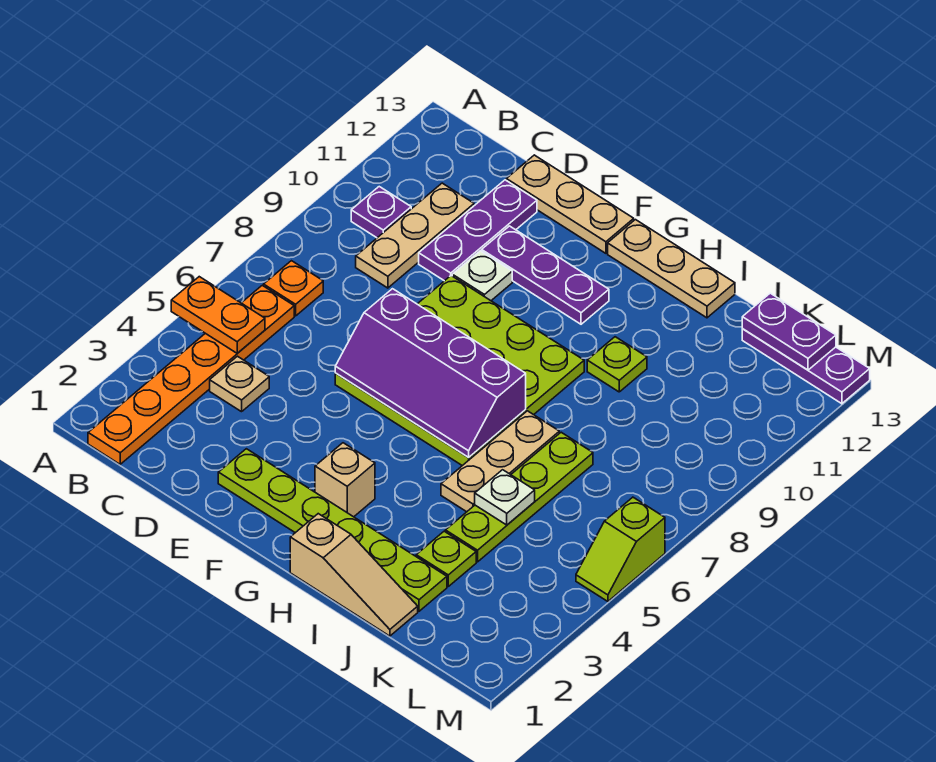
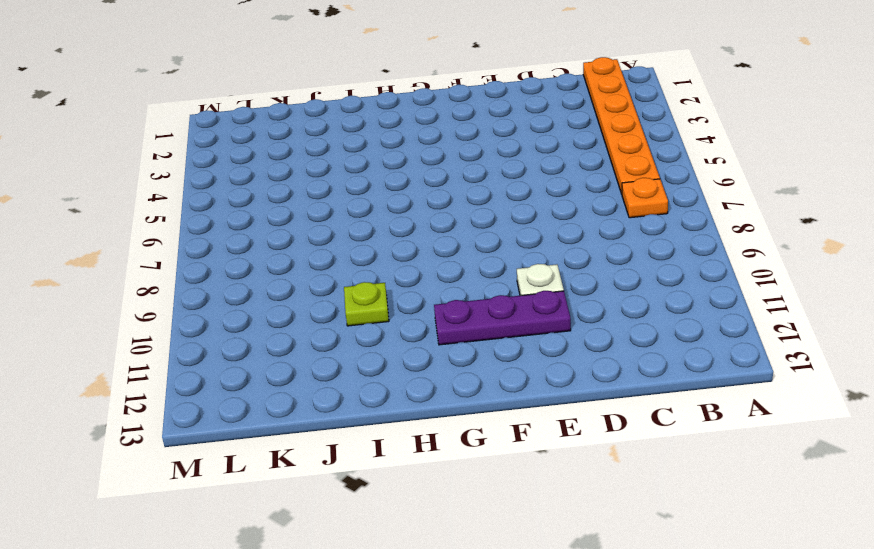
none -> purple 1x1 plate [351,187,411,238]
none -> tan 1x1 plate [210,356,269,412]
none -> tan 1x3 plate [356,183,474,288]

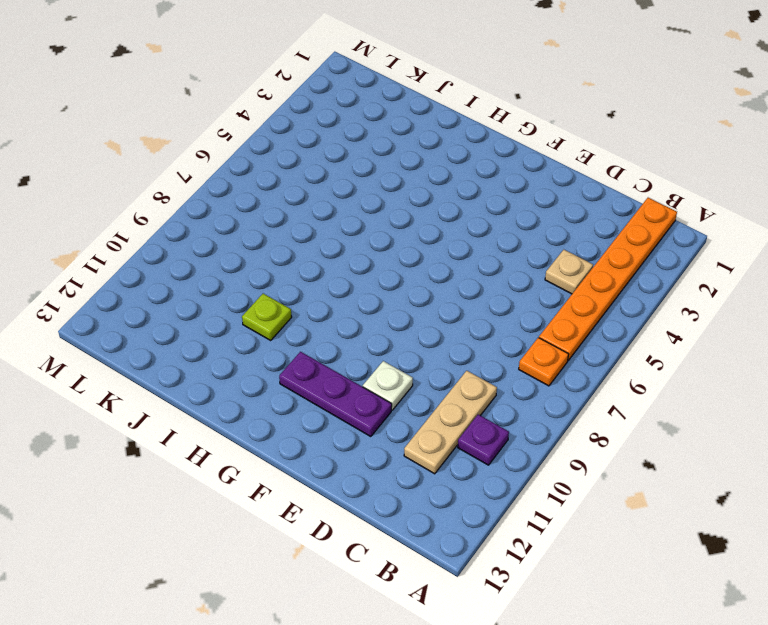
none -> purple 1x3 plate [419,180,537,281]
none -> tan 1x3 plate [506,155,634,253]
none -> lime 1x6 plate [218,449,447,611]

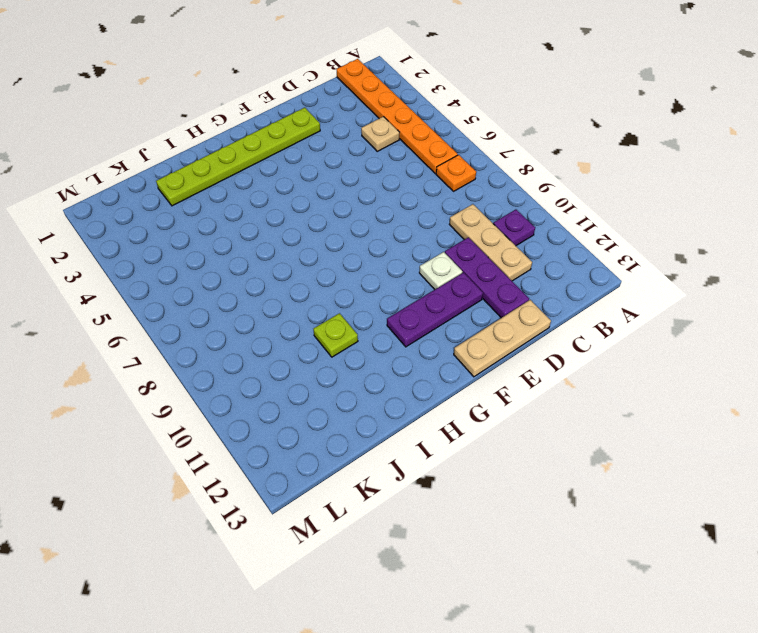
none -> lime 4x4 plate [335,276,584,466]
none -> tan 1x1 brick [315,443,375,517]
none -> tan 1x3 plate [608,220,735,318]

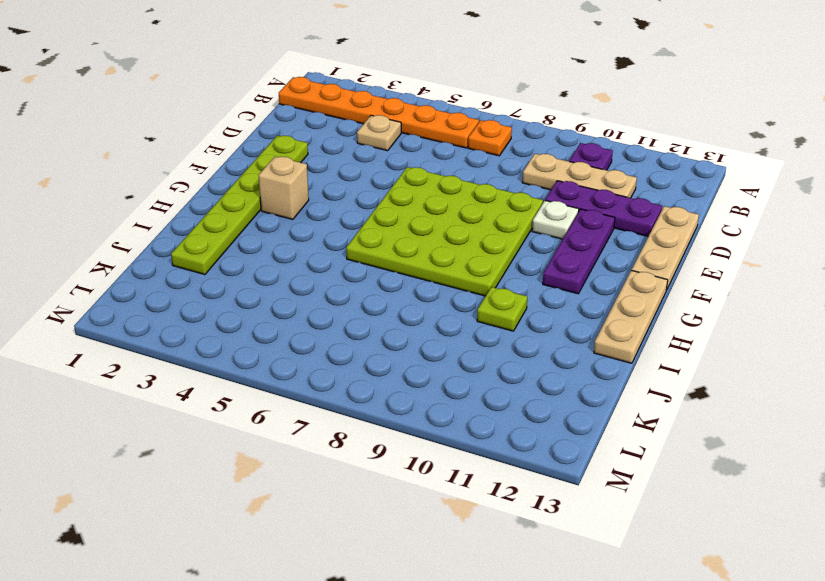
none -> tan 1x3 slope [290,514,418,636]
none -> tan 1x3 plate [441,411,559,512]
none -> lime 1x1 plate [416,531,476,586]

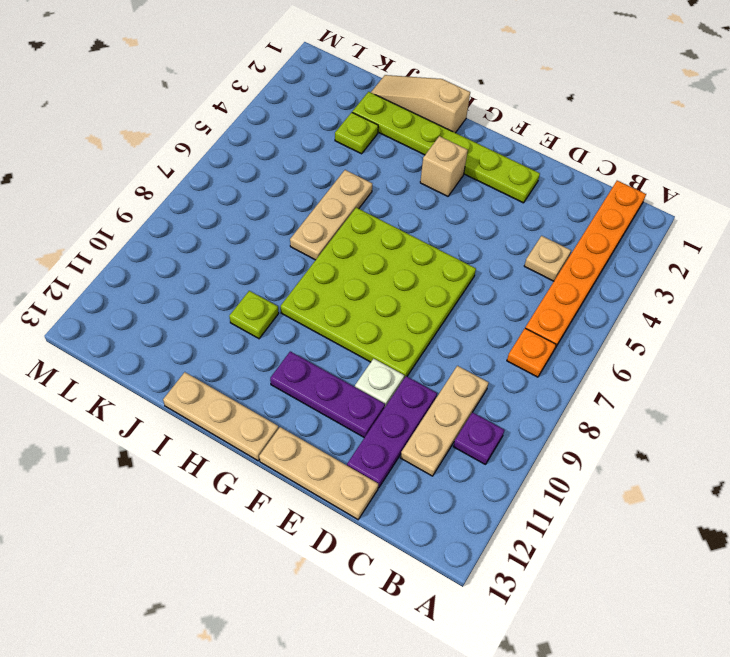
none -> lime 1x4 plate [445,432,593,562]
none -> purple 1x3 plate [742,329,870,404]
none -> lime 1x2 slope [576,497,665,601]

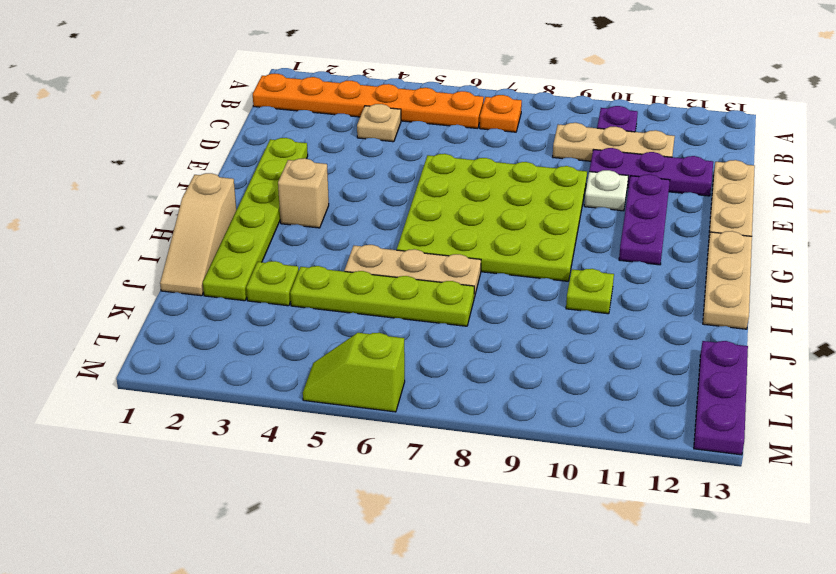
none -> orange 1x2 plate [171,277,265,353]
none -> purple 2x4 slope [335,289,526,458]
none -> white 1x1 plate [475,470,535,525]

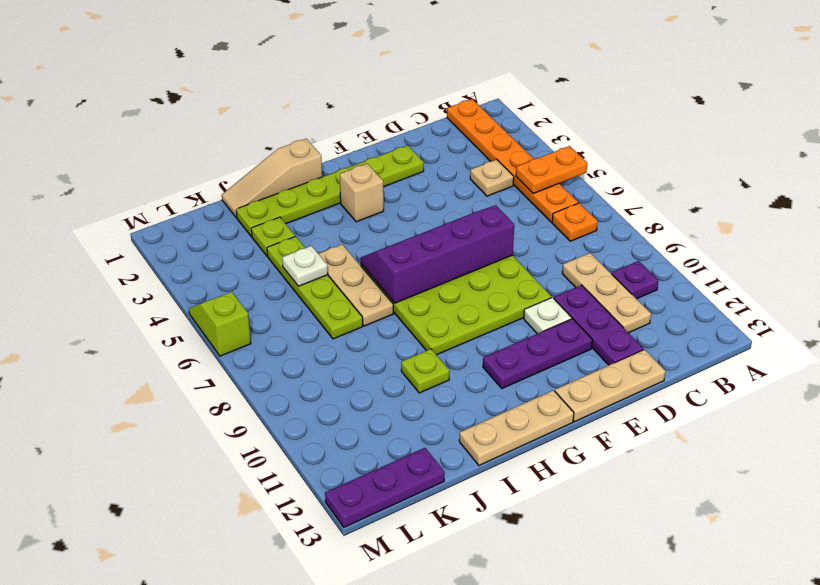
none -> purple 1x2 plate [742,293,836,370]

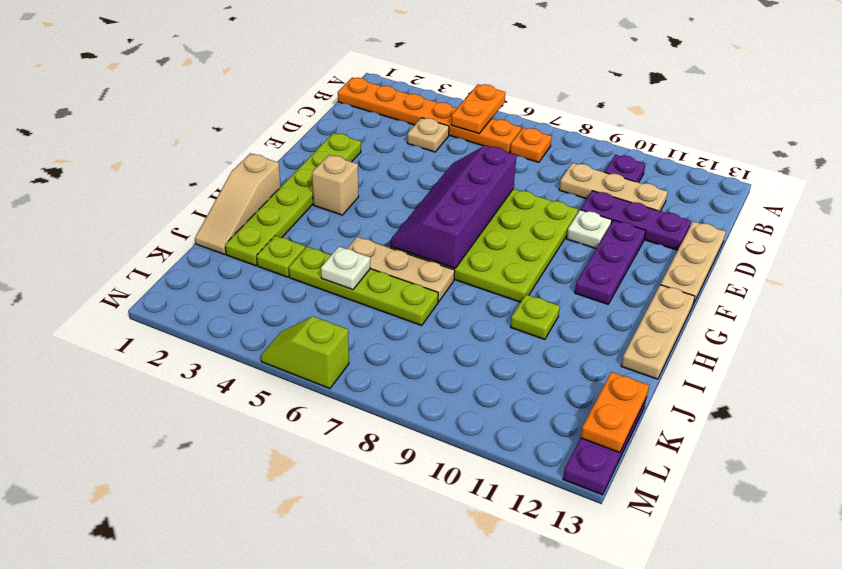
orange 1x2 plate [581,372,649,453] -> purple 1x2 plate [742,293,836,370]

